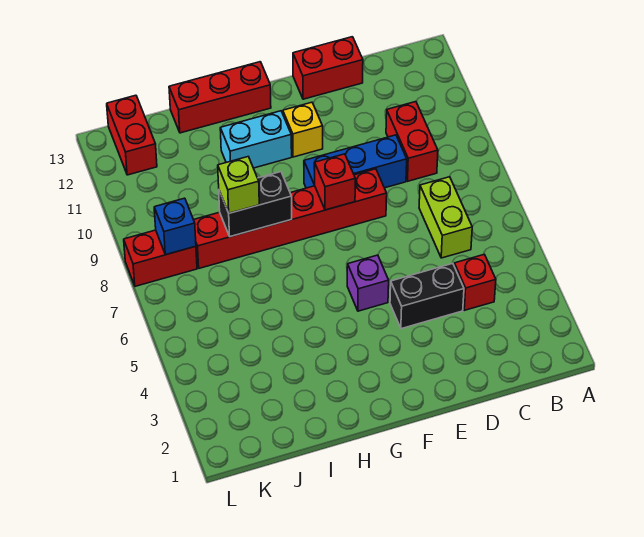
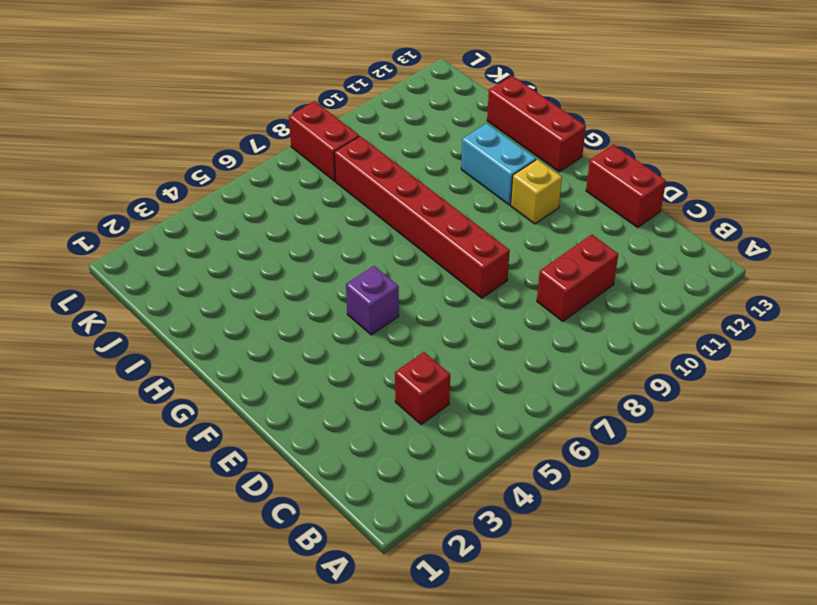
none -> lime 1x2 brick [419,177,472,258]
none -> black 1x2 brick [390,263,464,329]
none -> blue 1x3 brick [304,135,407,188]

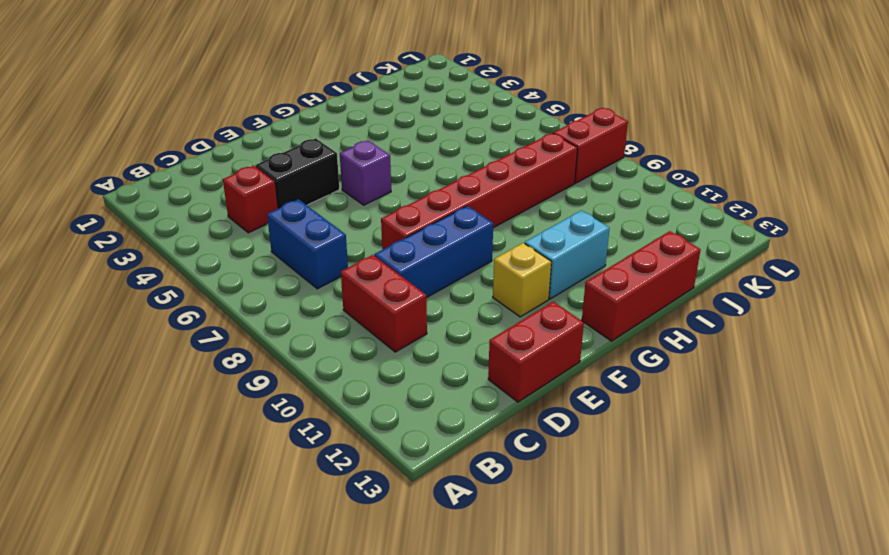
blue 1x2 brick [267,199,348,289] -> lime 1x2 brick [419,177,472,258]
none -> red 1x2 brick [107,95,157,175]
none -> red 1x1 brick [314,154,355,210]
none -> black 1x2 brick [219,172,292,237]

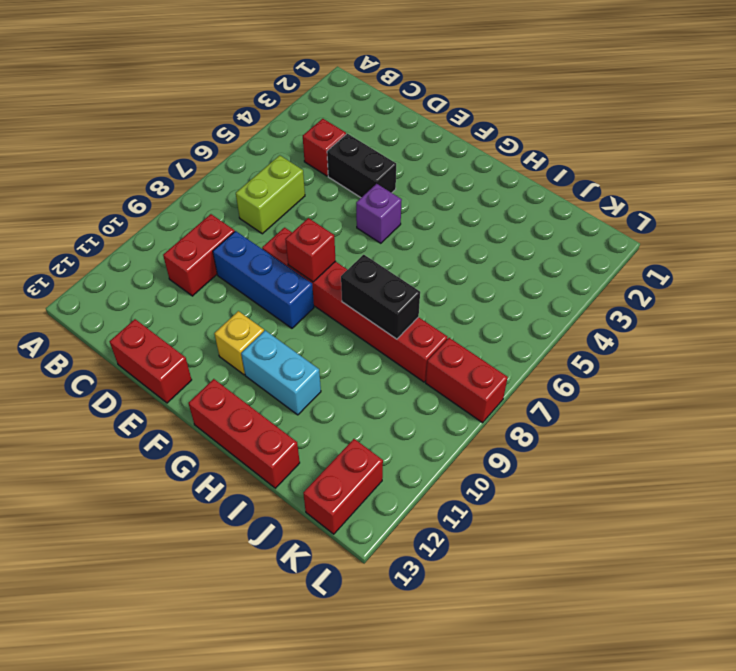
none -> blue 1x1 brick [154,198,196,255]
none -> lime 1x1 brick [218,157,259,213]

